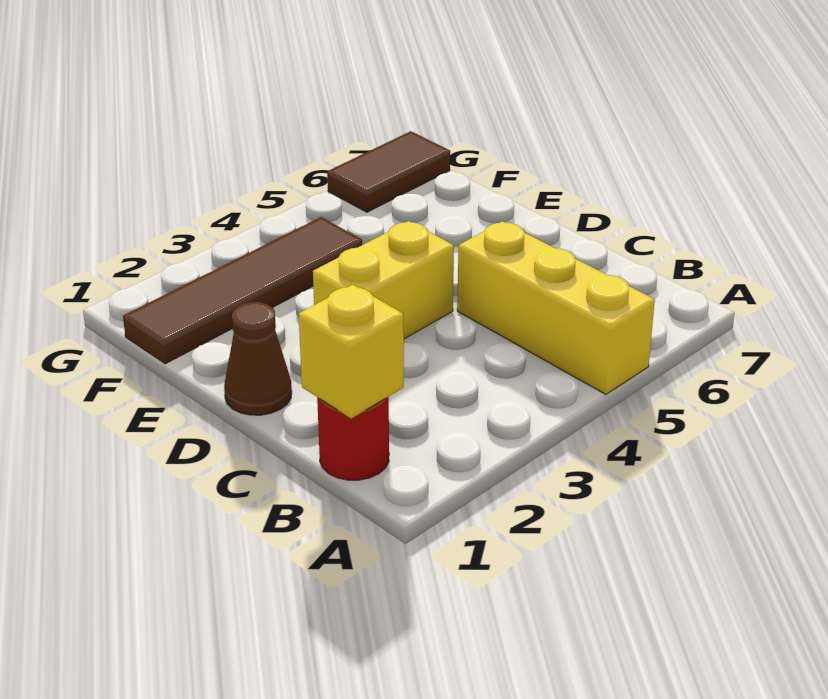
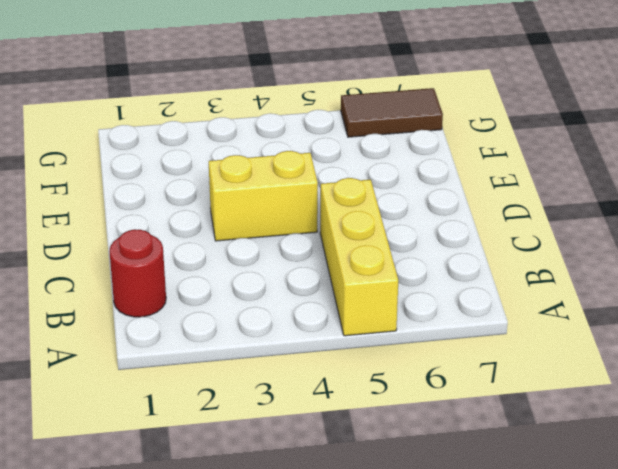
none -> brown 1x1 cone [224,302,292,415]
none -> brown 1x4 tile [123,217,362,364]

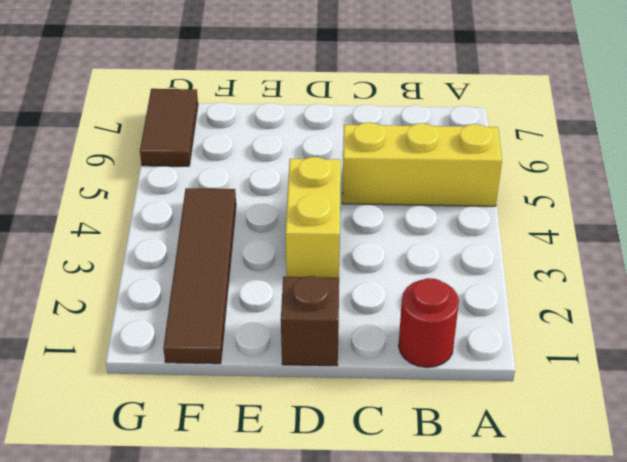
brown 1x1 brick [281,276,339,366] -> brown 1x1 cone [224,302,292,415]
none -> yellow 1x1 brick [299,285,404,419]

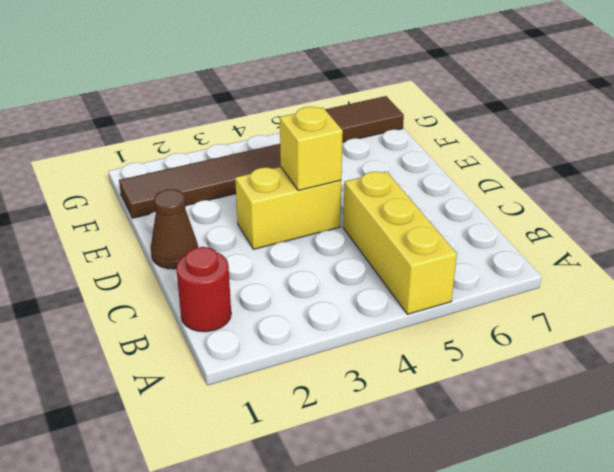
yellow 1x1 brick [280,107,343,191] -> yellow 1x1 brick moved to [299,285,404,419]

